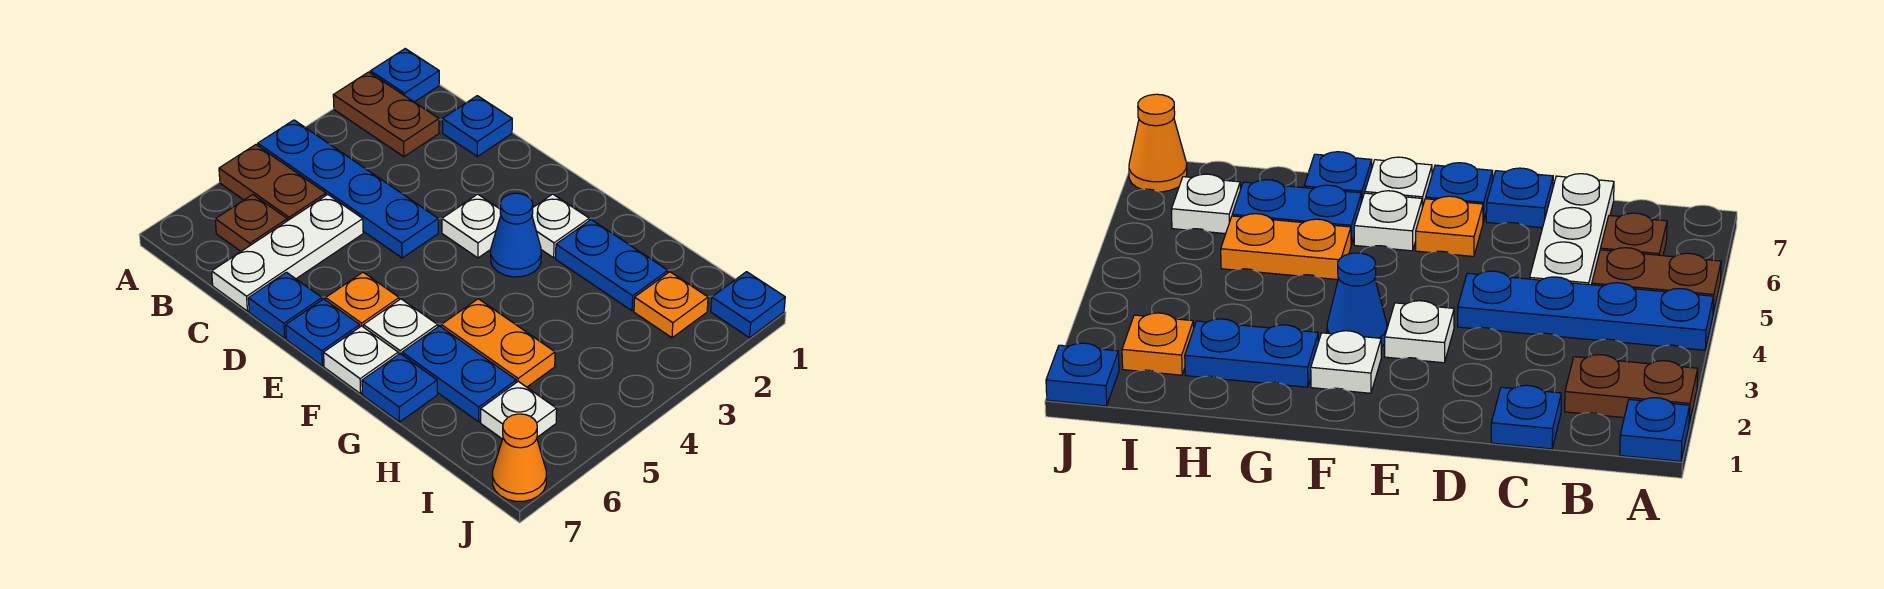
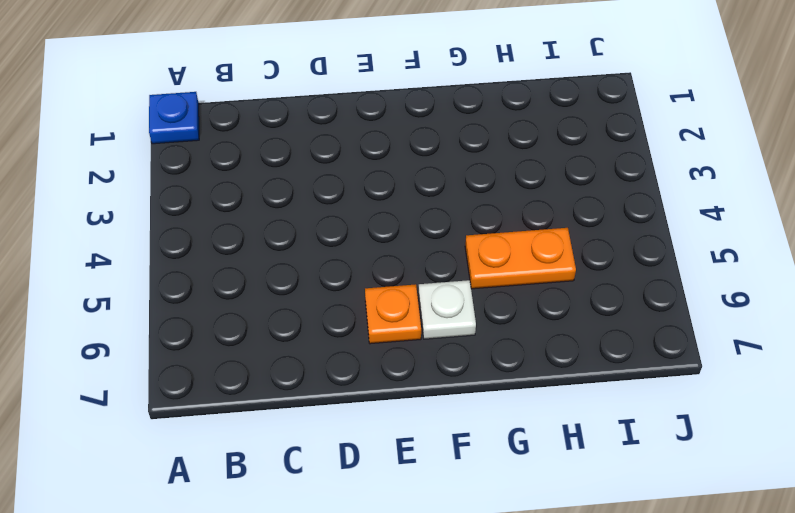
none -> brown 1x2 plate [333,72,439,157]
none -> blue 1x4 plate [258,120,438,258]
none -> brown 1x2 plate [219,145,326,221]

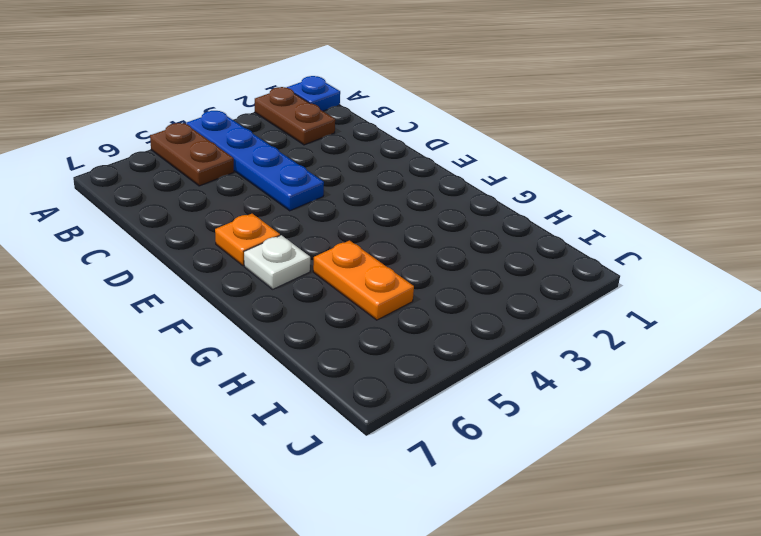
none -> brown 1x1 plate [215,195,287,251]
none -> blue 1x1 plate [442,96,512,157]
none -> white 1x3 plate [212,194,363,311]

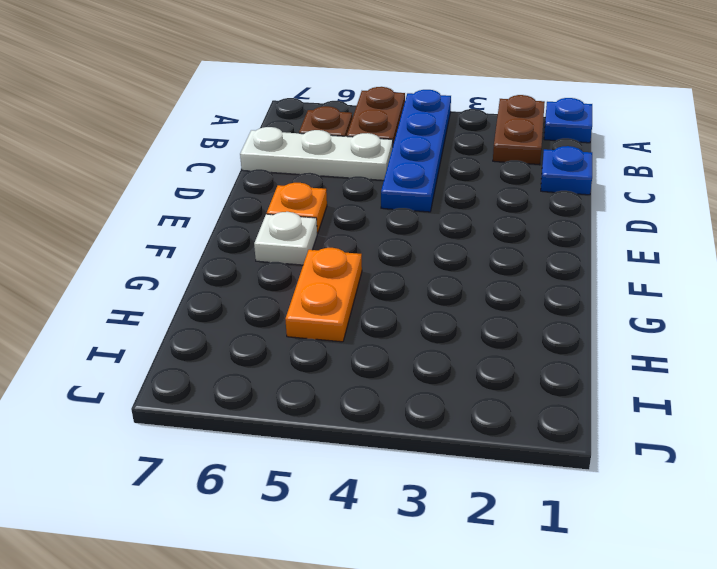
none -> blue 1x1 plate [248,272,322,338]
none -> white 1x1 plate [442,194,501,258]
none -> blue 1x1 plate [286,299,360,366]

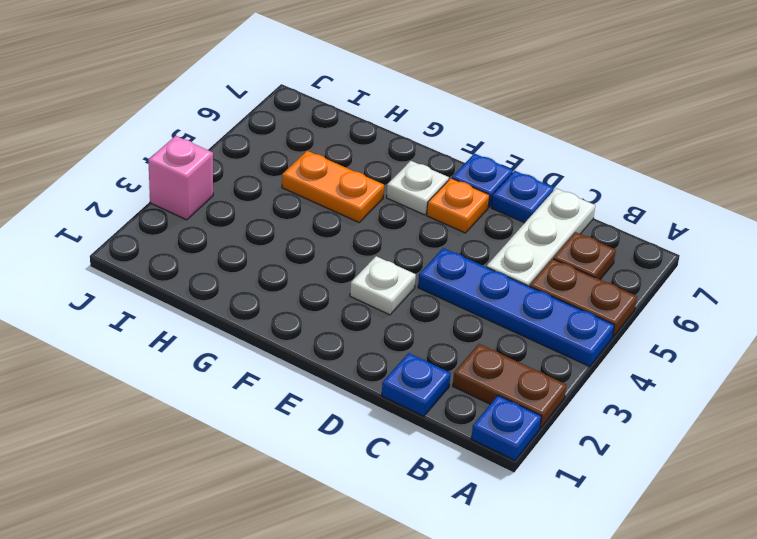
pink 1x1 brick [148,136,213,220] -> none
none -> white 1x1 plate [532,194,589,258]
none -> blue 1x1 cone [491,193,541,277]
none -> white 1x1 plate [324,326,398,394]

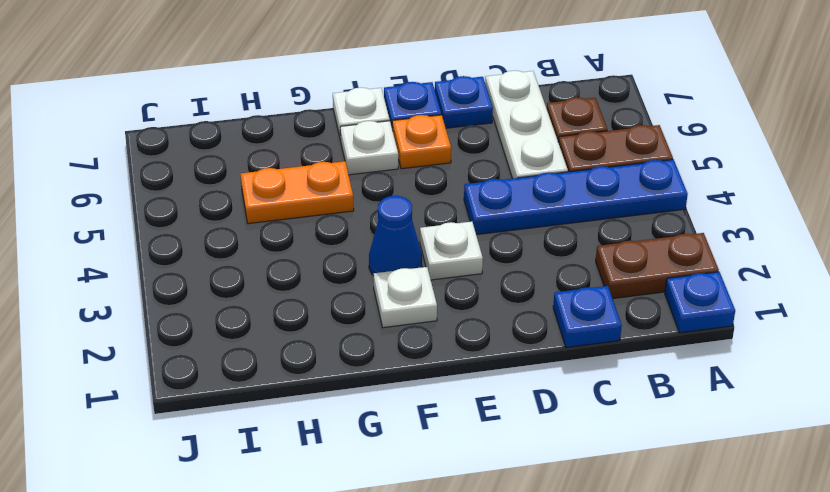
none -> blue 1x2 plate [556,220,668,311]
none -> blue 1x2 plate [402,326,516,422]
none -> blue 1x1 plate [362,354,437,422]

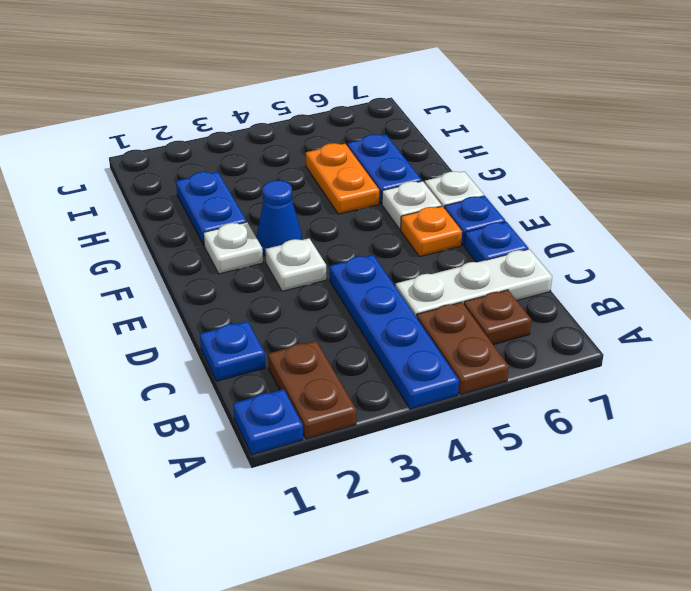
none -> blue 1x1 plate [362,354,437,422]
none -> orange 1x1 plate [634,272,708,338]
none -> white 1x1 plate [481,381,557,439]

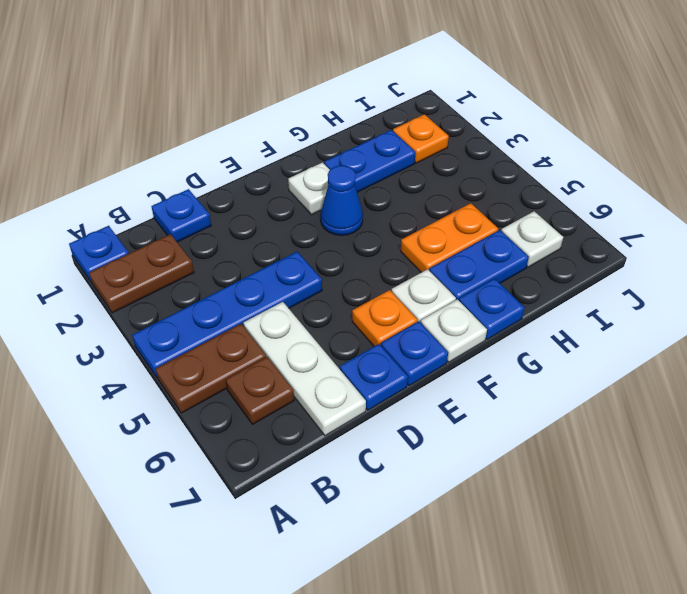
none -> white 1x1 plate [442,194,501,258]
none -> blue 1x1 plate [711,272,785,338]
none -> orange 1x1 cone [493,414,546,501]

